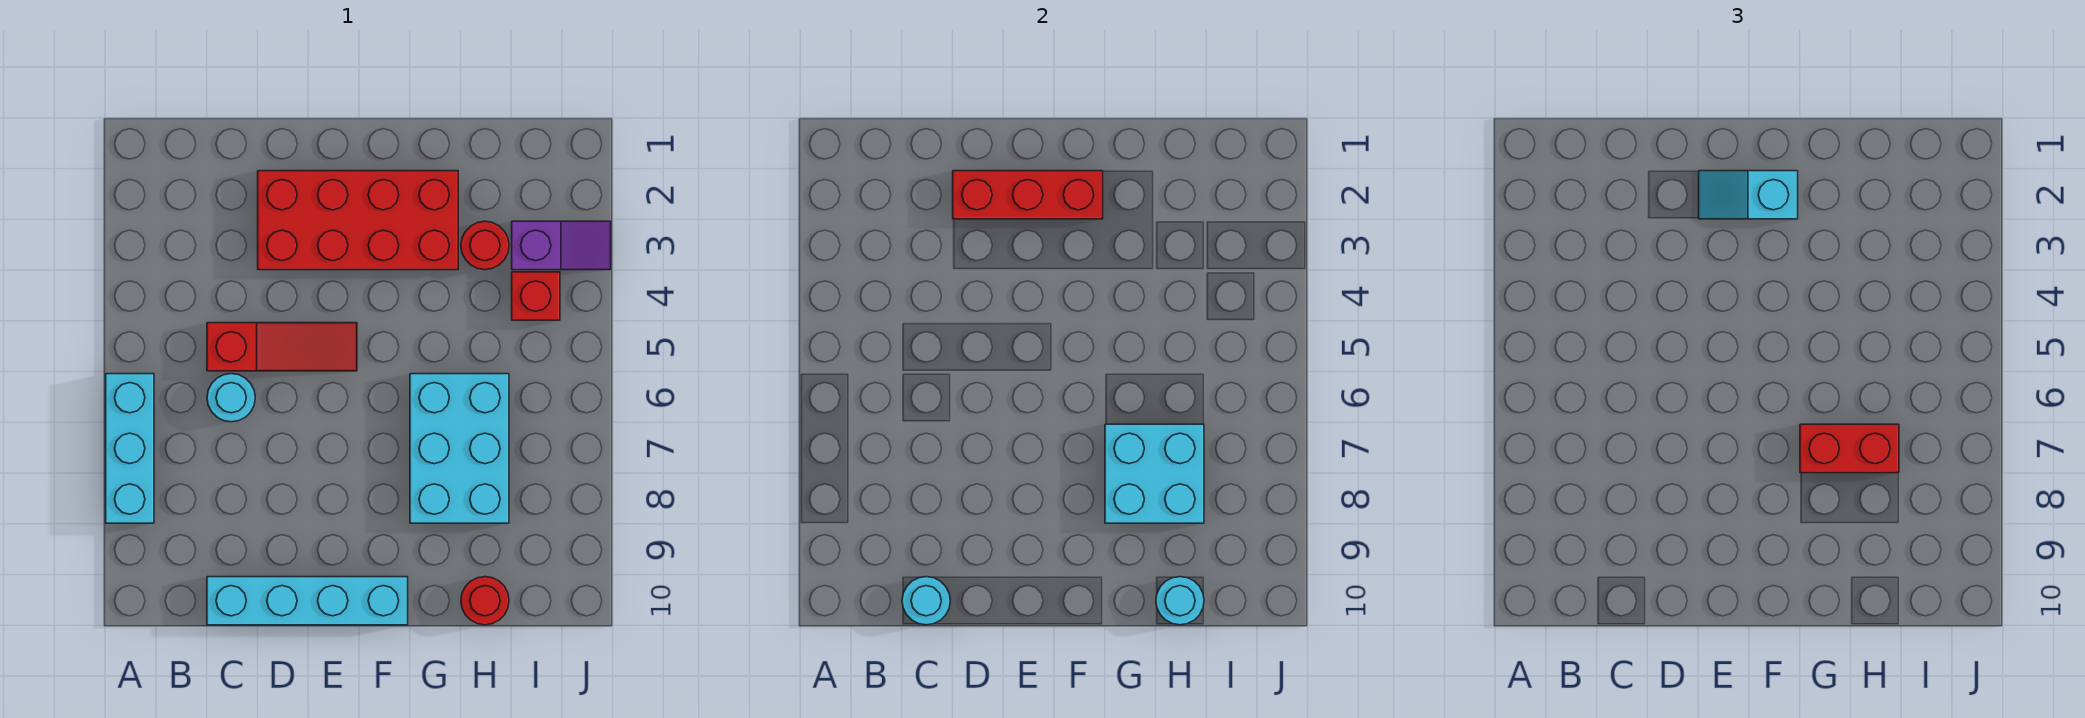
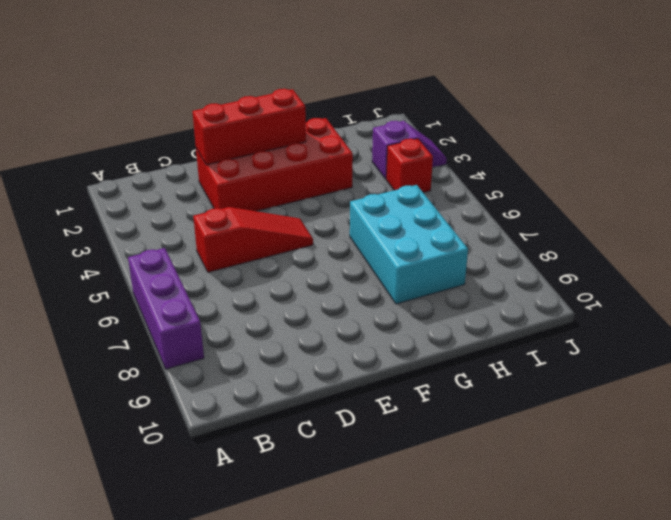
purple 1x3 brick [128,248,204,369] -> cyan 1x3 brick [106,374,154,523]
none -> cyan 1x1 round brick [207,374,255,422]
none -> cyan 1x4 brick [207,577,408,625]
none -> red 1x1 round brick [461,221,509,270]

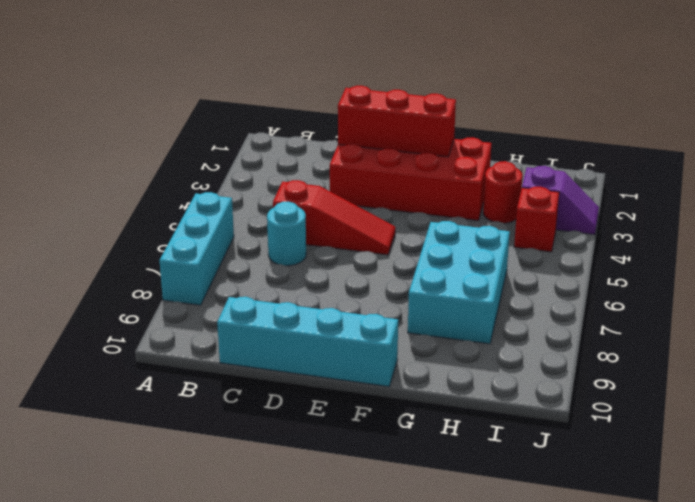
none -> red 1x1 round brick [461,577,509,625]
none -> cyan 1x1 round brick [902,577,950,625]
none -> cyan 2x2 brick [1105,424,1204,523]

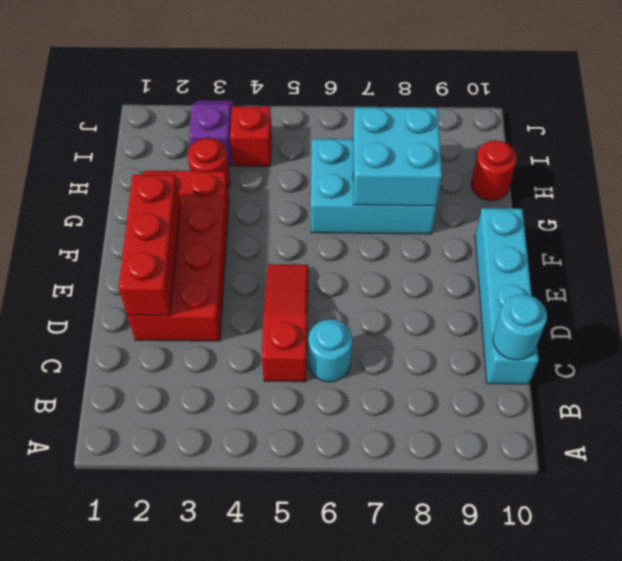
none -> cyan 1x3 brick [106,374,154,523]
none -> cyan 1x1 round brick [1156,577,1204,625]
none -> cyan 1x2 slope [1699,171,1798,219]

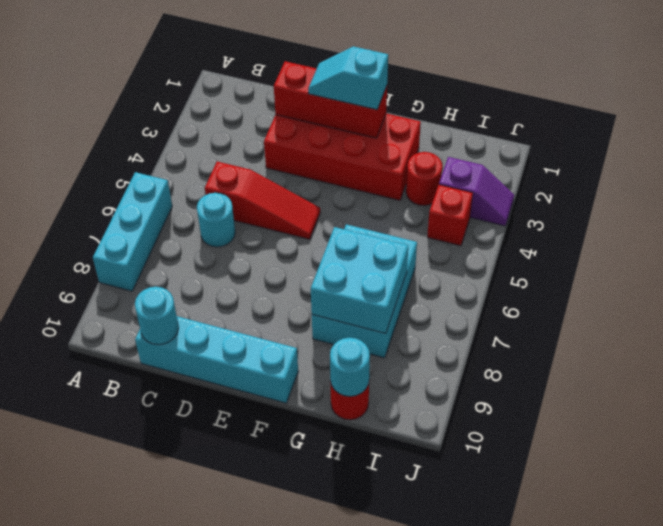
none -> red 1x2 brick [1800,424,1899,473]

